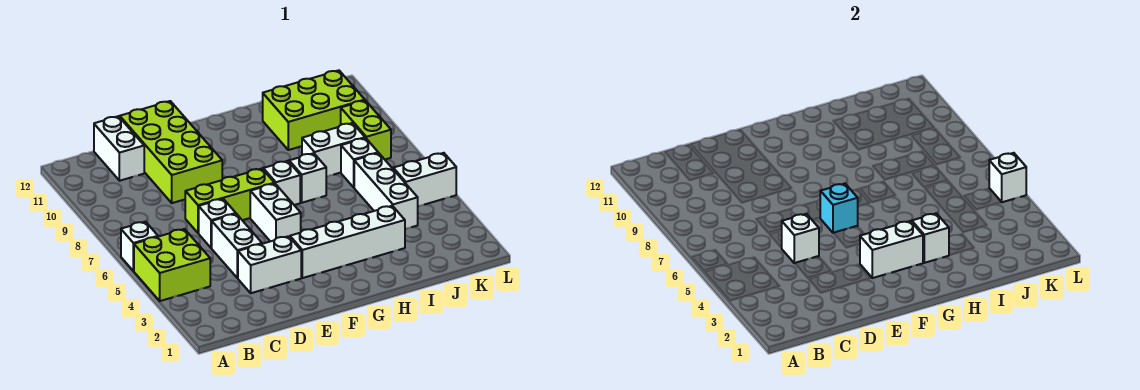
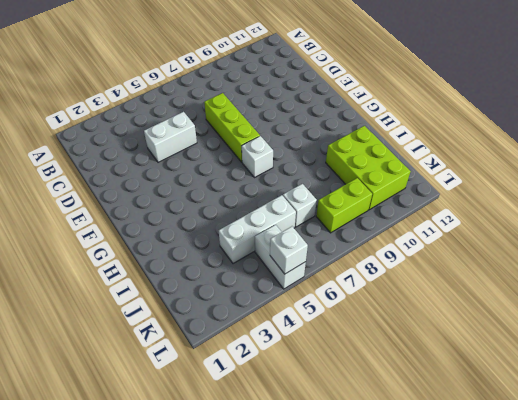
none -> lime 2x2 brick [134,229,210,301]
none -> white 1x1 brick [121,222,158,271]
none -> white 1x2 brick [94,116,144,181]

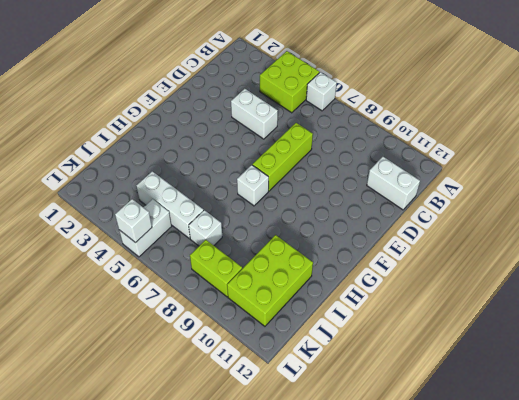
none -> white 1x2 brick [238,236,301,293]
none -> white 1x1 brick [199,199,236,248]
none -> lime 2x4 brick [120,101,222,203]

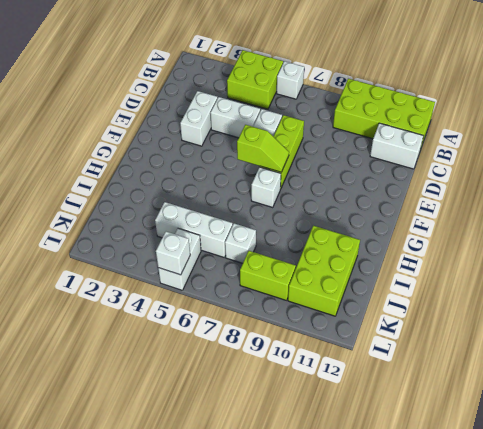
lime 2x4 brick [333,79,435,150] -> lime 2x4 brick moved to [120,101,222,203]
lime 1x2 slope [237,125,289,172] -> cyan 1x1 brick [820,184,858,233]
none -> white 1x4 brick [290,206,405,278]
none -> white 1x2 brick [250,184,301,241]
none -> white 1x1 brick [289,153,326,203]

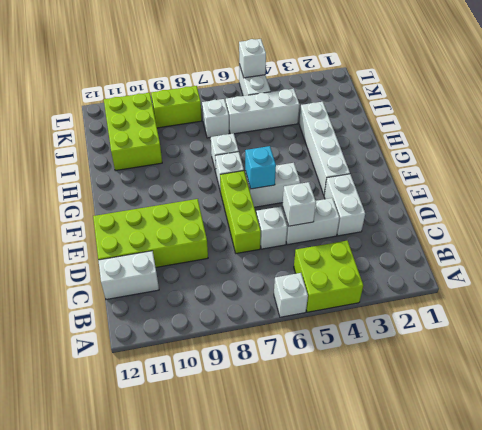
none -> white 1x2 brick [302,123,365,177]
none -> white 1x2 brick [860,221,923,278]
none -> white 1x1 brick [912,213,949,263]

